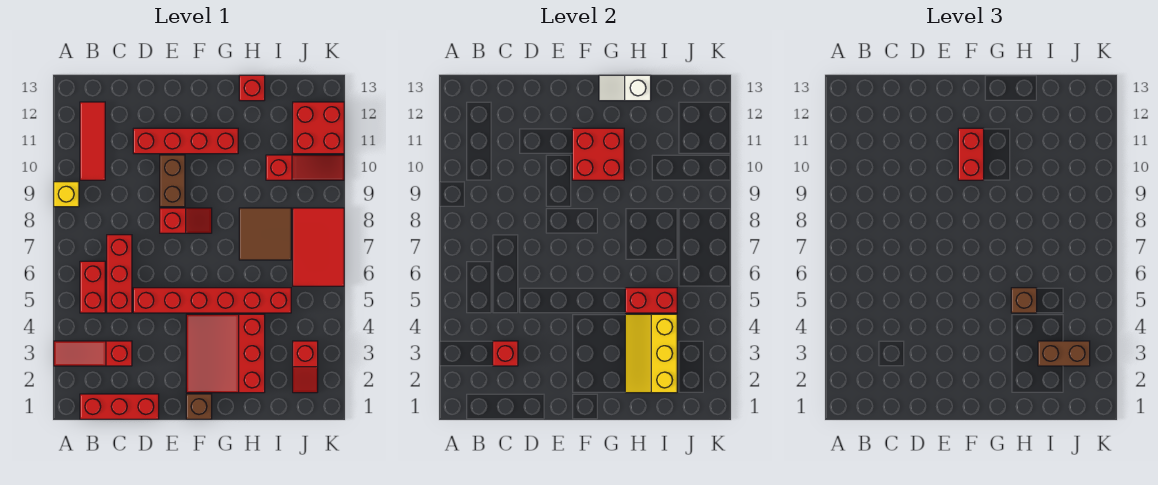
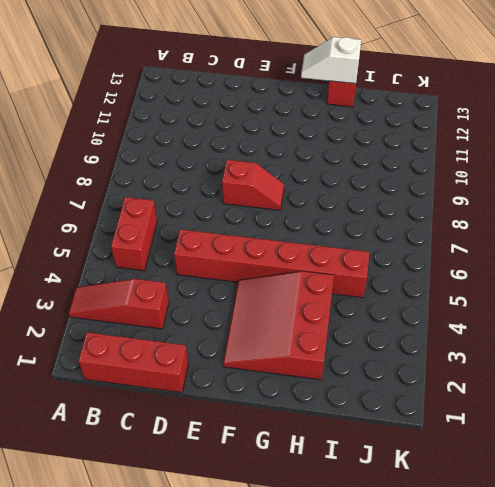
none -> yellow 1x1 brick [54,182,79,207]
none -> red 1x3 tile [80,102,105,180]
none -> red 1x3 brick [107,235,132,313]

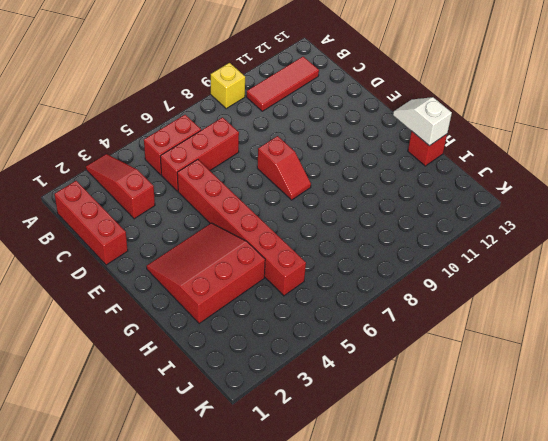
none -> red 1x4 brick [133,128,238,154]
none -> brown 1x2 brick [160,155,185,207]
none -> brown 1x1 brick [186,394,212,419]

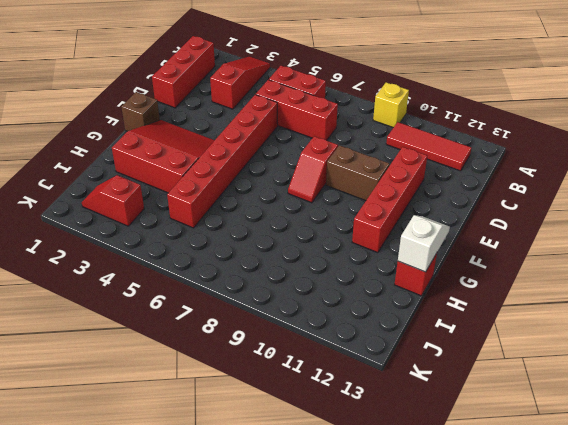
none -> brown 2x2 tile [239,208,291,260]
none -> red 1x3 slope [266,155,344,180]
none -> red 2x3 tile [293,208,344,286]

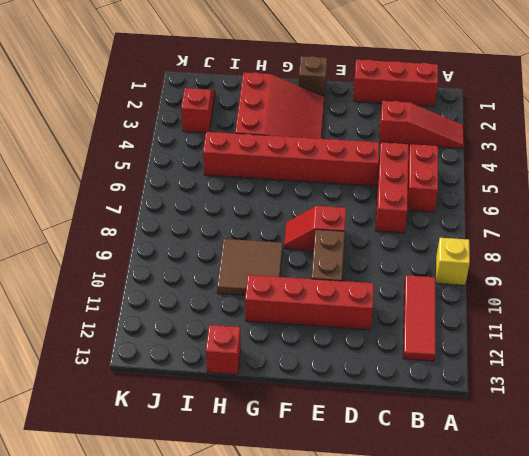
brown 2x2 tile [217,239,283,295] -> brown 2x2 tile moved to [239,208,291,260]
none -> red 1x3 slope [266,155,344,180]
none -> red 2x3 tile [293,208,344,286]
none -> red 2x2 brick [293,102,344,154]

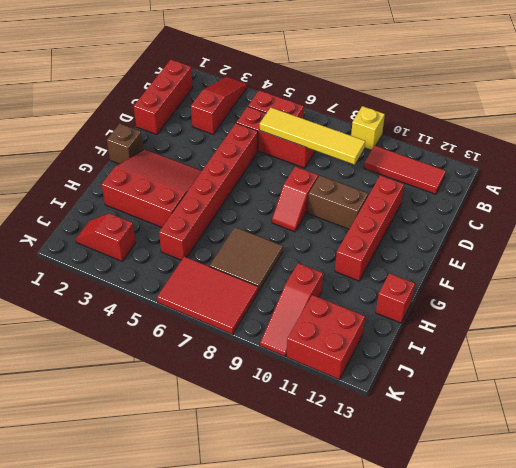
yellow 1x4 tile [260,108,365,165] -> none
none -> red 1x1 brick [493,341,518,366]
none -> red 2x2 brick [572,128,624,180]
none -> white 1x2 slope [599,75,651,101]

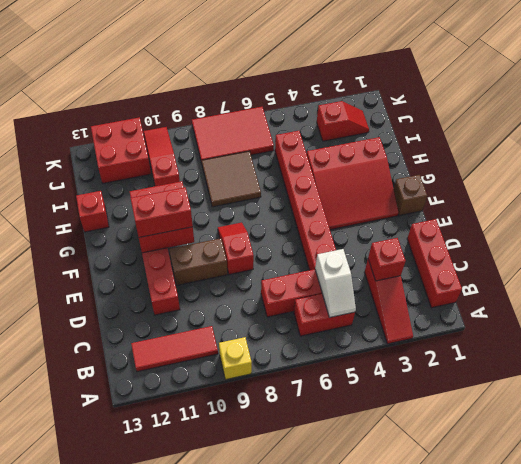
white 1x2 slope [315,249,356,318] -> white 1x2 slope moved to [599,75,651,101]
none -> yellow 2x3 slope [625,314,677,393]
none -> red 1x2 brick [625,288,677,313]
none -> brown 1x1 brick [1011,288,1037,313]

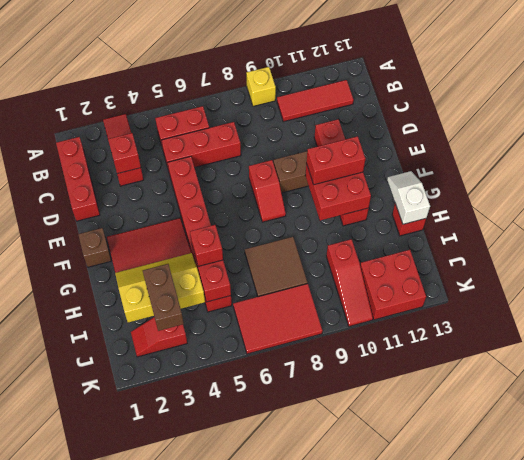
red 1x1 brick [190,225,223,266] -> brown 1x1 brick [1011,288,1037,313]

